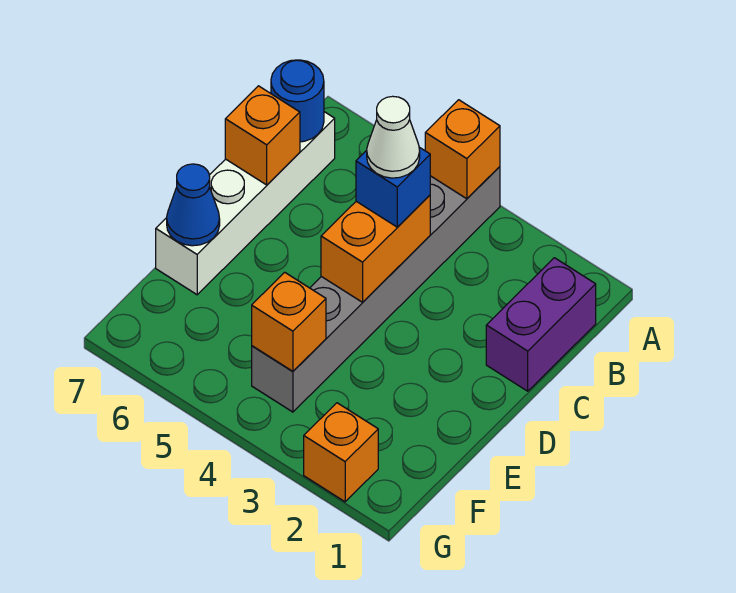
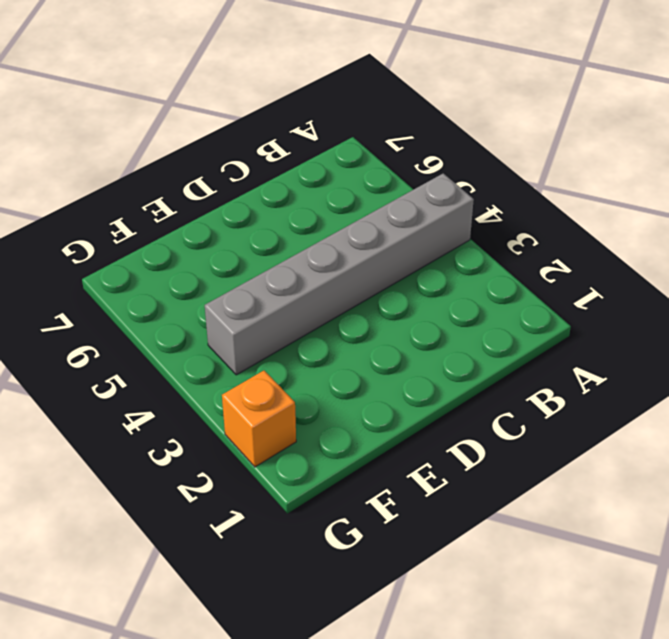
none -> purple 1x2 brick [486,258,596,391]
none -> white 1x4 brick [156,112,335,295]
none -> orange 1x1 brick [425,100,500,199]

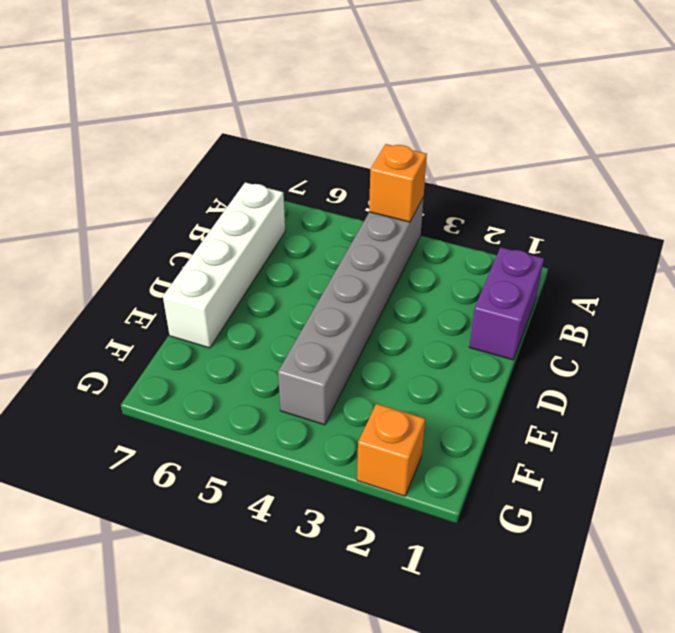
none -> blue 1x1 round brick [271,60,324,142]
none -> orange 1x2 brick [321,195,430,302]
none -> orange 1x1 brick [225,86,300,185]

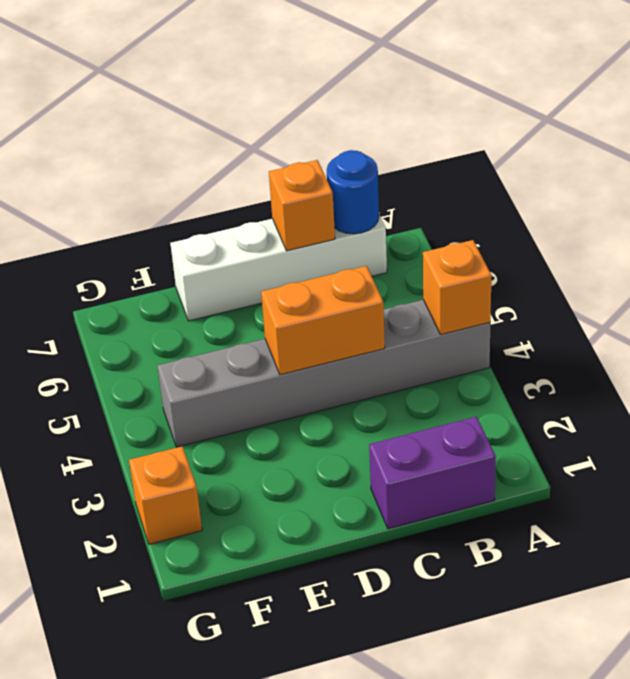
none -> blue 1x1 cone [167,164,220,246]
none -> orange 1x1 brick [252,272,326,371]
none -> blue 1x1 brick [356,147,430,227]

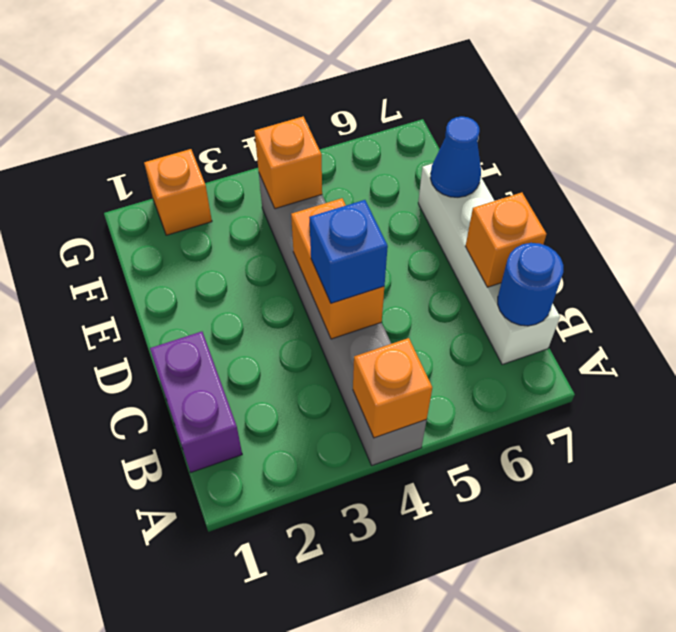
none -> white 1x1 cone [367,96,420,178]

